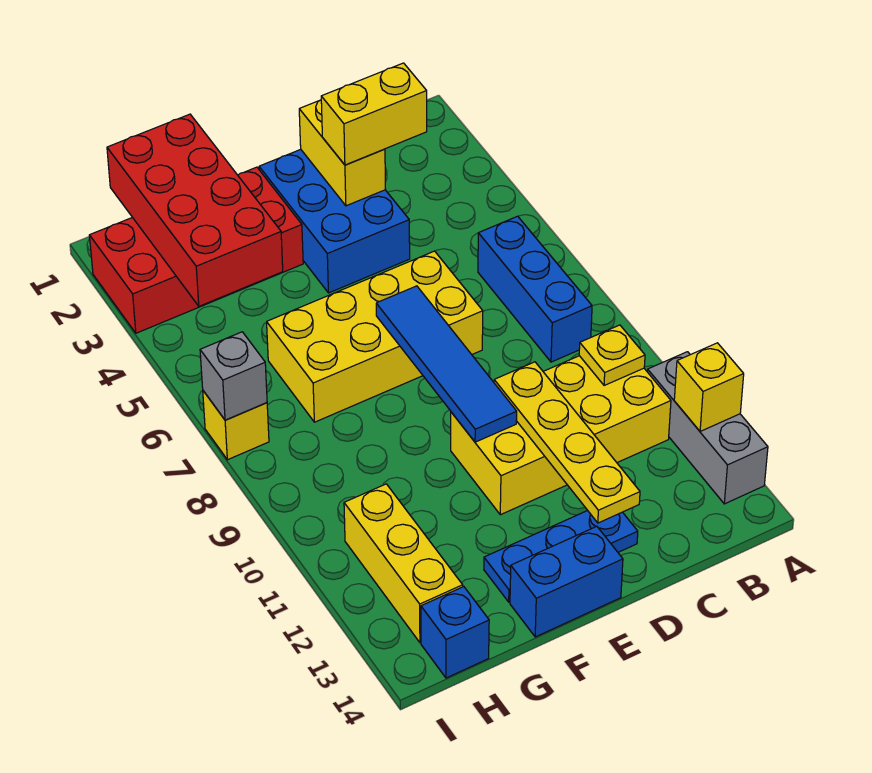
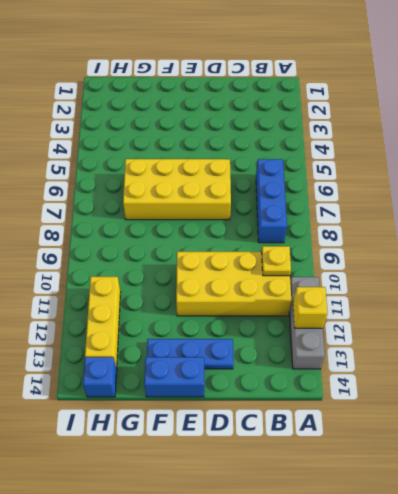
none -> blue 2x3 brick [259,149,410,293]
none -> red 2x4 brick [89,167,303,333]
none -> yellow 1x1 brick [203,391,269,460]

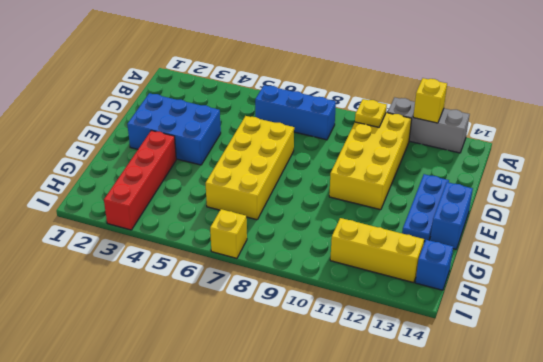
red 1x4 brick [104,130,176,230] -> red 2x4 brick [89,167,303,333]
none -> yellow 1x2 brick [299,100,386,206]
none -> yellow 1x4 plate [494,362,640,523]
none -> blue 1x4 tile [376,286,517,442]

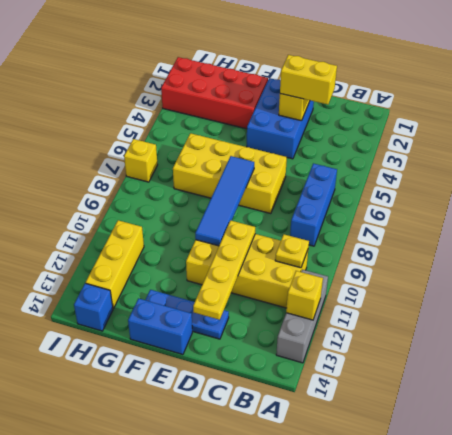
none -> red 2x4 brick [107,114,283,306]
none -> grey 1x1 brick [200,332,267,420]

